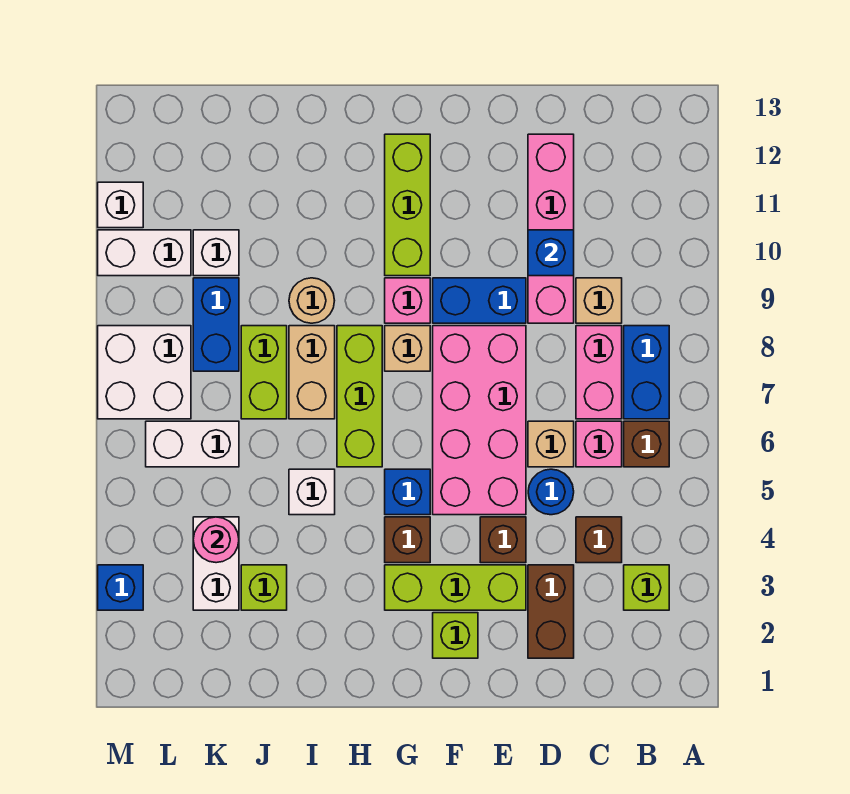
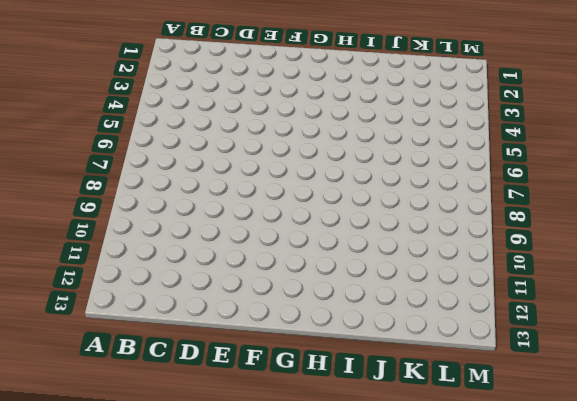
none -> lime 1x1 brick [624,565,669,610]
none -> brown 1x1 brick [624,421,669,467]
none -> blue 1x2 brick [624,326,669,419]
none -> brown 1x1 brick [576,517,622,563]

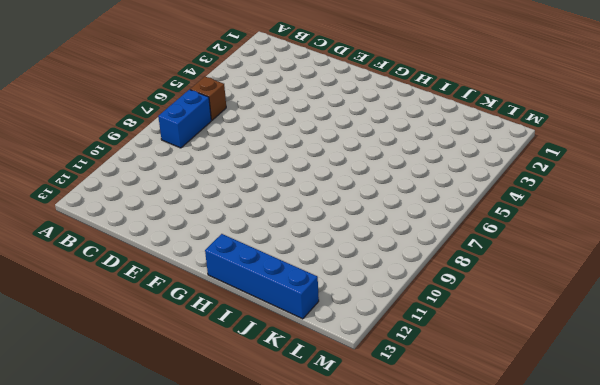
blue 1x4 brick [205,234,319,319] -> none
none -> lime 1x1 brick [624,565,669,610]
none -> brown 1x1 brick [576,517,622,563]
none -> pink 1x1 brick [576,421,622,467]
none -> pink 1x2 brick [576,326,622,419]

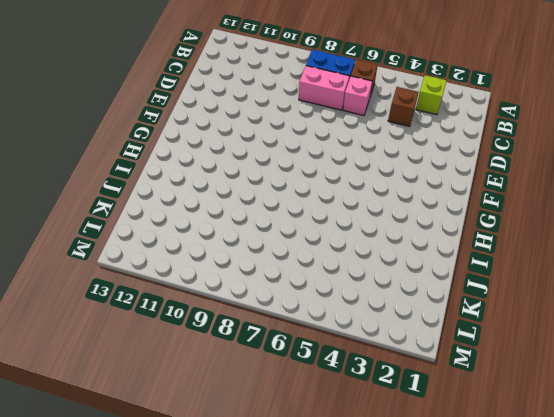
none -> tan 1x1 brick [576,278,622,323]
none -> brown 1x2 brick [528,565,574,658]
none -> blue 1x1 round brick [528,469,574,515]
none -> tan 1x1 brick [528,421,574,467]

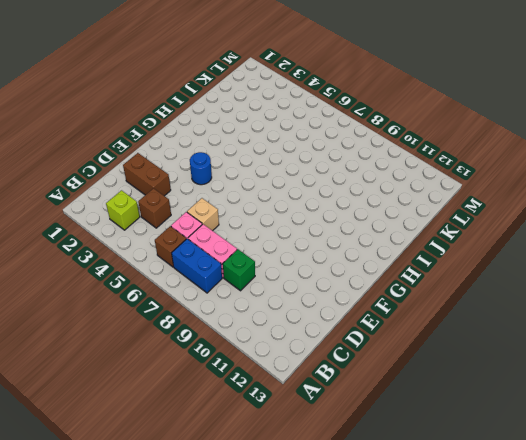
green 1x1 brick [223,249,255,291] -> tan 1x1 brick [576,278,622,323]
blue 1x1 round brick [190,152,212,185] -> blue 1x1 round brick moved to [528,469,574,515]
none -> pink 1x4 brick [528,134,574,323]
none -> lime 1x3 brick [385,565,526,610]
none -> brown 1x1 brick [480,517,526,563]
none -> pink 2x4 brick [433,326,526,515]

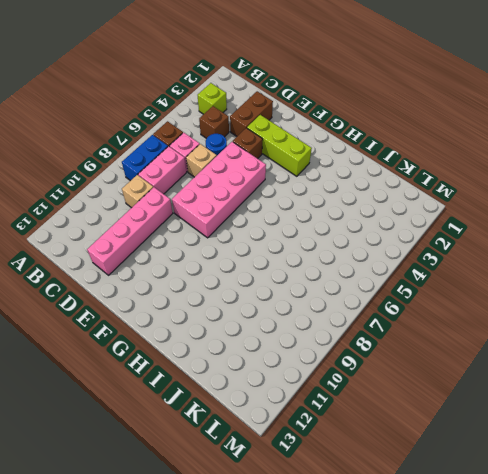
none -> blue 1x2 brick [433,278,526,323]
none -> lime 1x1 brick [433,613,478,658]
none -> brown 1x1 brick [385,517,430,563]
none -> blue 1x1 brick [385,469,430,515]

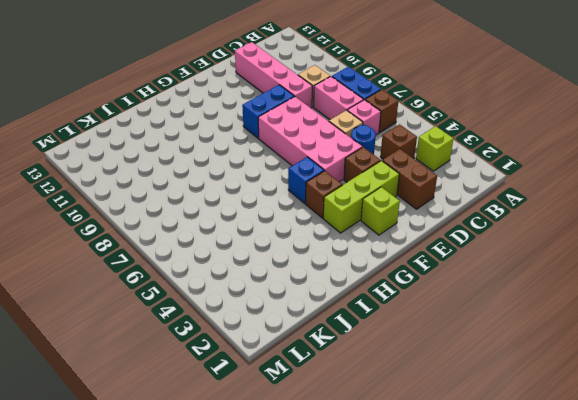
none -> tan 1x1 brick [385,326,430,371]
none -> pink 1x1 brick [385,278,430,323]
none -> lime 1x3 brick [385,134,430,276]
none -> lime 1x3 brick [337,326,382,467]

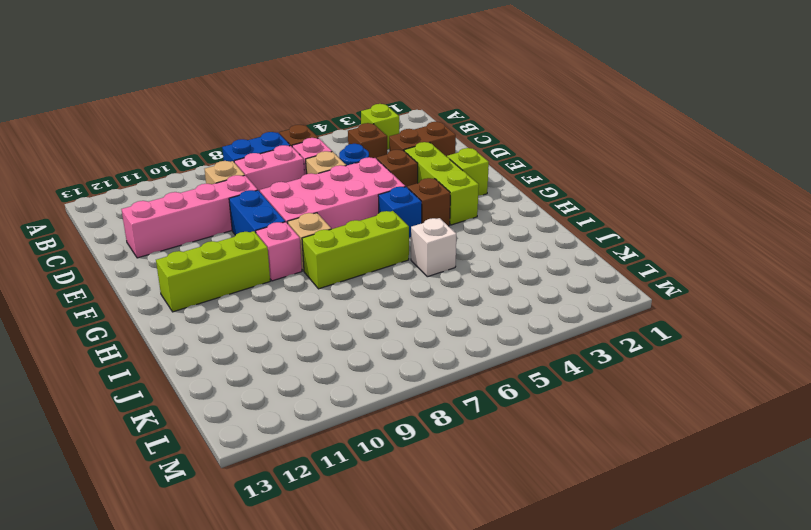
none -> tan 1x2 brick [289,326,335,419]
none -> tan 1x1 round brick [289,278,335,323]
none -> lime 1x1 brick [241,565,287,610]
none -> lime 1x2 brick [241,326,287,419]

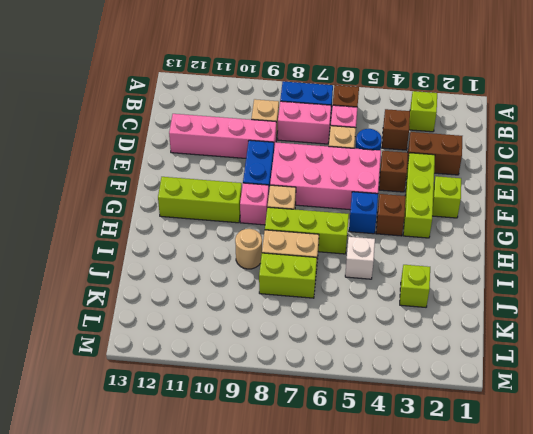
none -> white 1x2 brick [193,517,239,610]
none -> white 1x2 brick [146,421,239,467]
none -> blue 1x2 brick [193,278,239,371]
none -> white 1x1 brick [193,230,239,276]

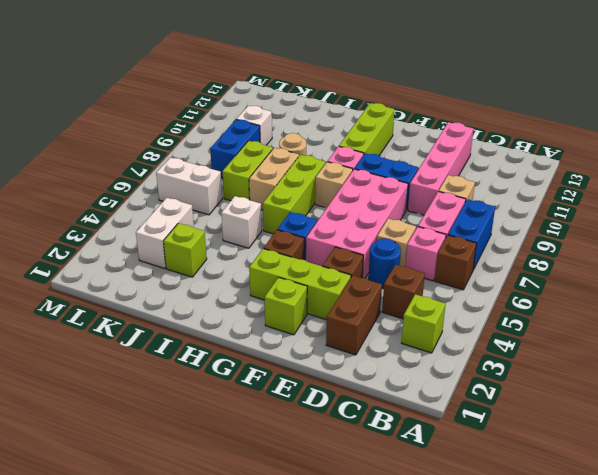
none -> white 2x2 brick [98,326,191,419]
none -> white 1x2 brick [98,230,191,276]
none -> blue 1x1 brick [98,565,143,610]
none -> white 1x1 brick [98,182,143,228]

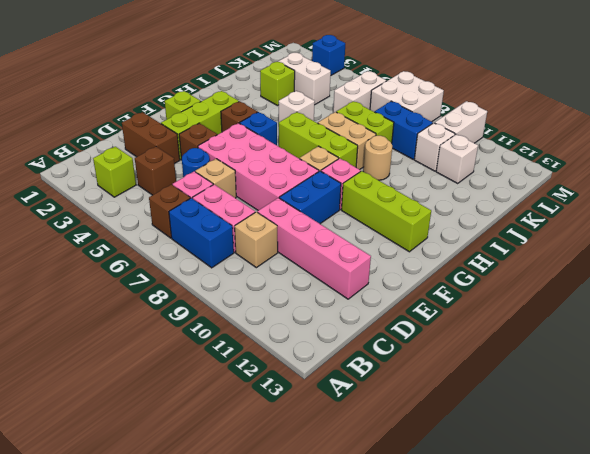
white 1x1 brick [436,134,478,183] -> white 1x1 brick moved to [98,182,143,228]
none -> blue 1x1 brick [528,230,574,276]
none -> pink 1x1 round brick [193,517,239,563]

